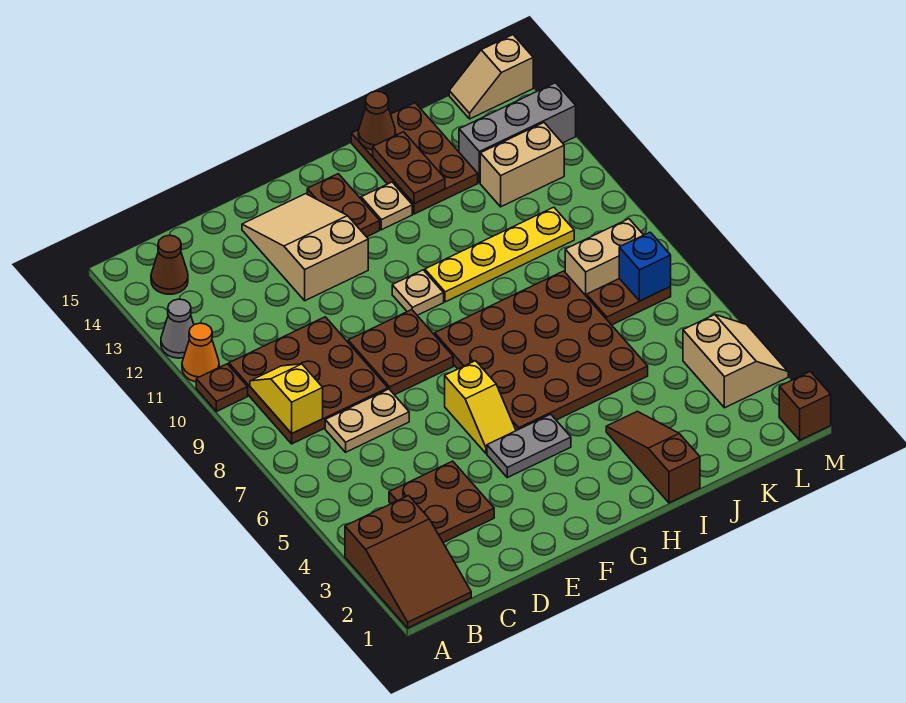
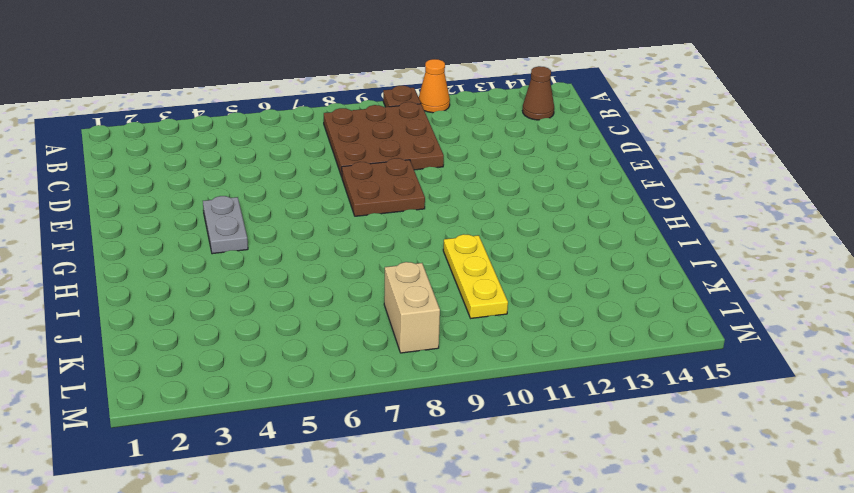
yellow 1x3 plate [443,234,508,318] -> yellow 1x4 plate [425,207,574,302]
none -> brown 2x3 slope [345,496,471,628]
none -> grey 1x1 cone [161,299,194,358]
none -> brown 2x2 plate [389,461,494,543]
none -> tan 1x2 plate [325,389,409,452]

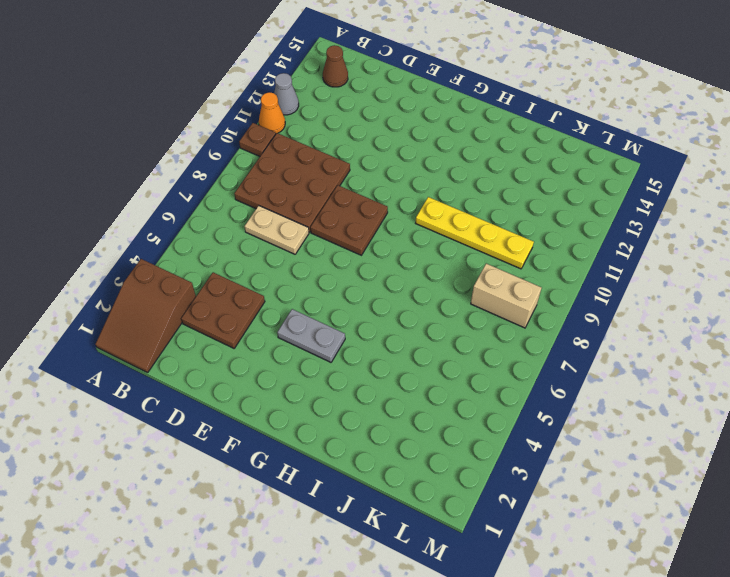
none -> tan 2x3 slope [242,194,368,301]
none -> yellow 1x2 slope [445,361,516,454]
none -> brown 4x4 plate [435,271,648,431]
none -> tan 1x1 plate [392,270,444,315]

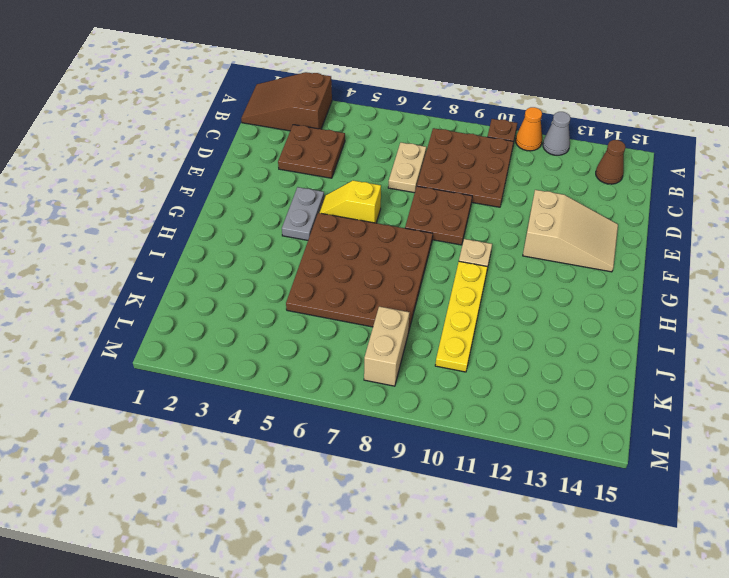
none -> brown 1x2 plate [307,174,380,237]
none -> tan 1x1 plate [361,182,412,230]
none -> brown 1x3 slope [606,411,700,503]
none -> brown 2x3 plate [351,103,478,214]

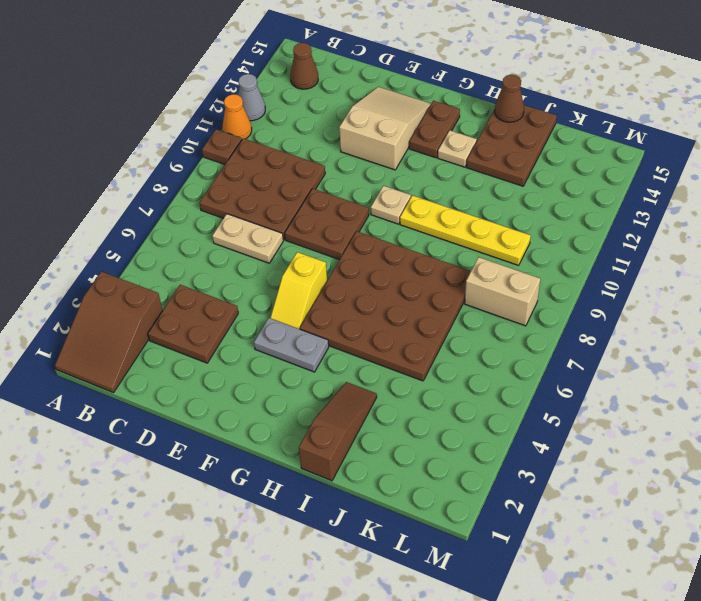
none -> brown 1x2 plate [587,279,671,325]
none -> tan 1x2 brick [480,123,564,207]
none -> grey 1x3 brick [459,83,576,183]
none -> tan 2x2 slope [683,315,788,408]

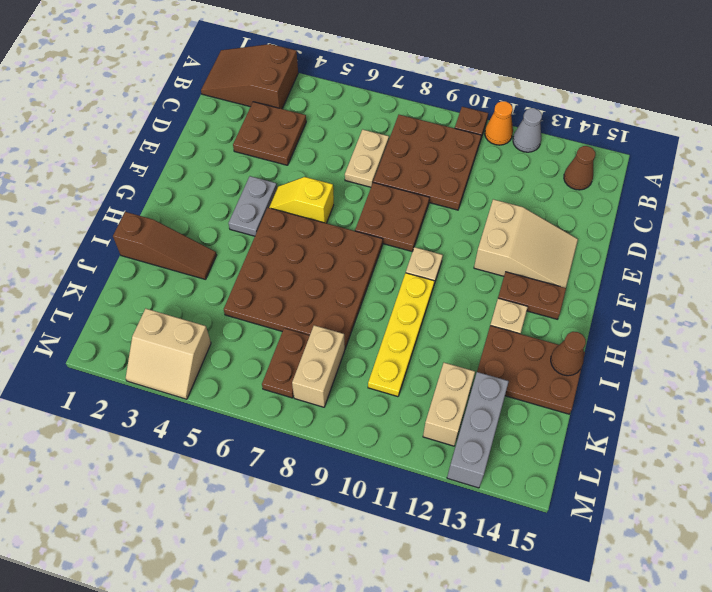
none -> tan 1x2 slope [449,35,533,119]
none -> brown 1x1 brick [779,372,831,440]
none -> yellow 1x2 slope [250,364,323,433]
none -> brown 1x2 plate [373,132,445,204]

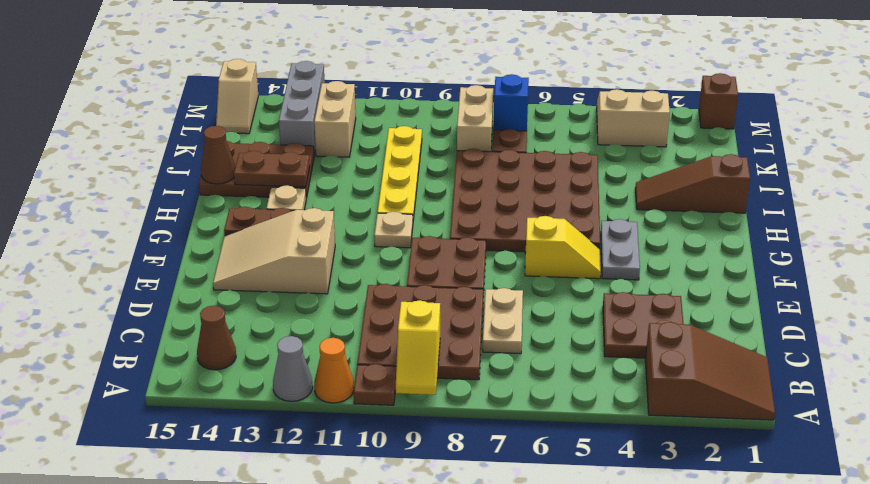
yellow 1x2 slope [396,300,440,395] -> yellow 1x2 slope turned to [250,364,323,433]

